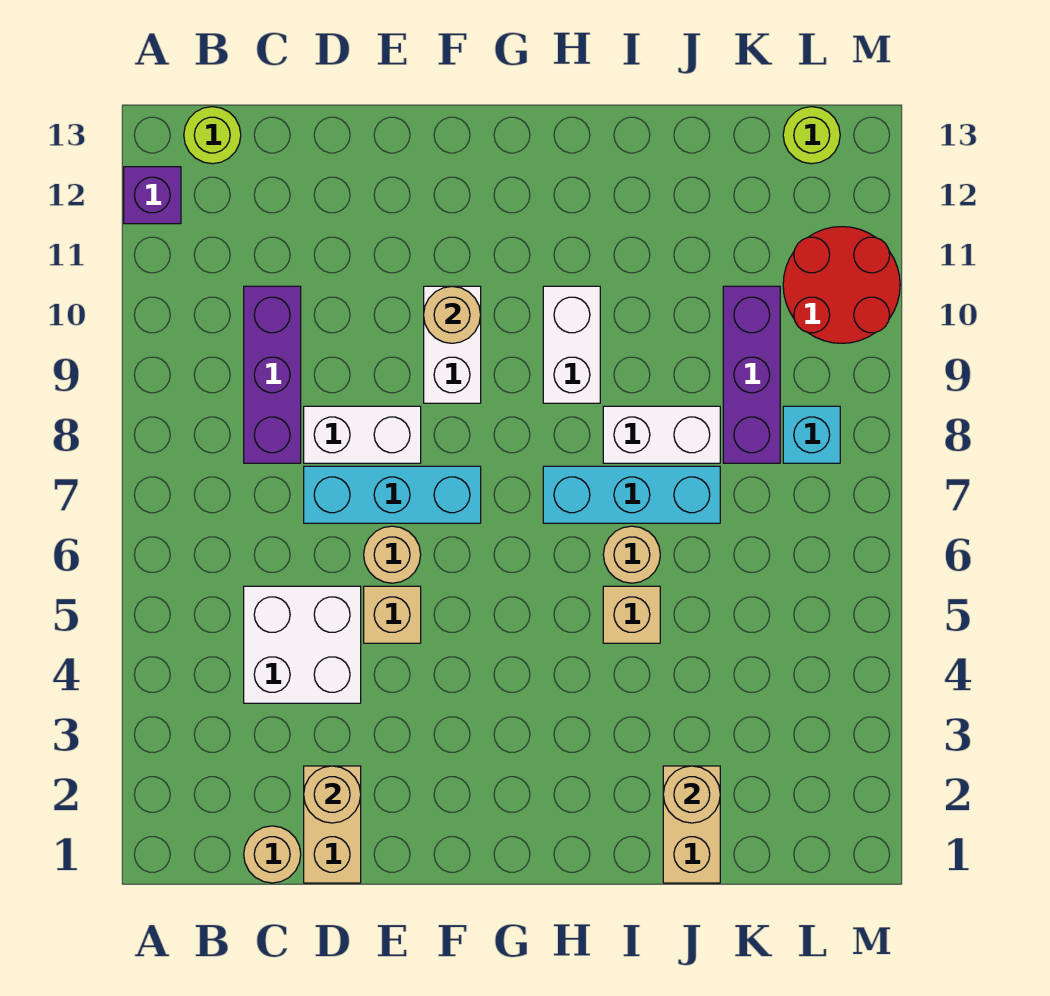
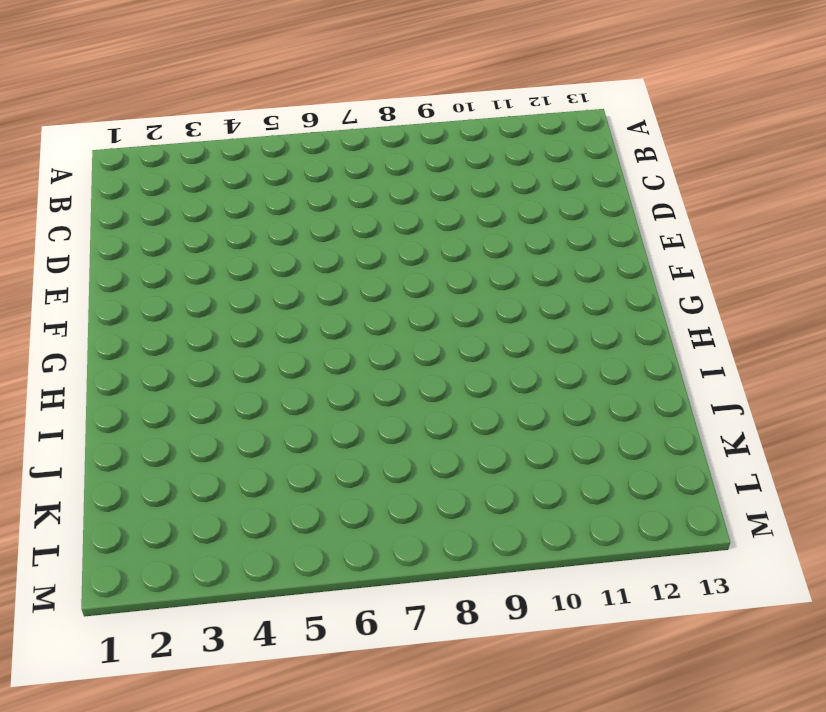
none -> purple 1x1 brick [124,167,181,224]
none -> lime 1x1 round brick [184,107,241,164]
none -> tan 1x1 round brick [244,826,301,883]

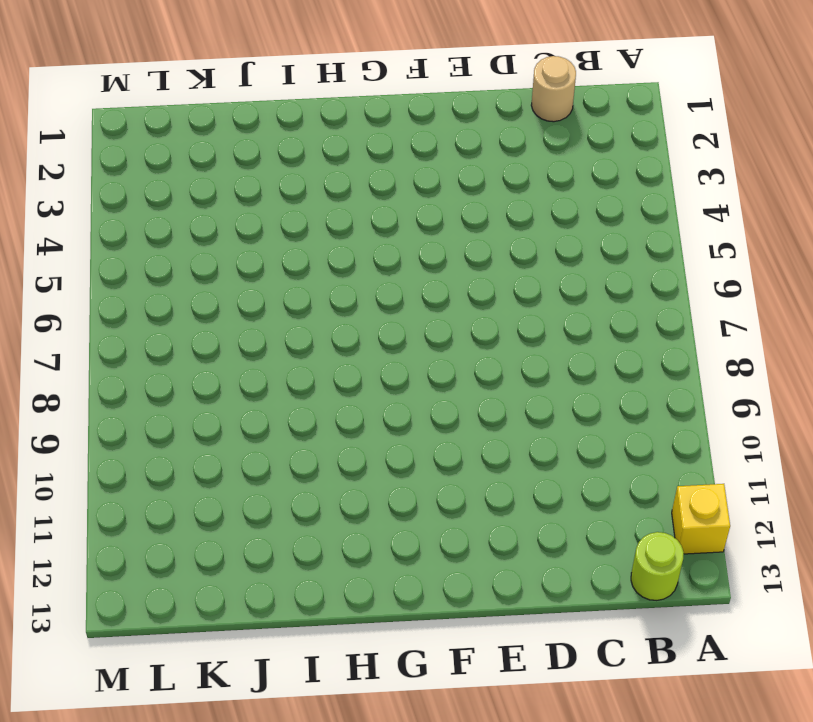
yellow 1x1 brick [672,484,730,554] -> purple 1x1 brick [124,167,181,224]
none -> white 2x2 brick [244,586,361,703]
none -> purple 1x3 brick [244,286,301,463]
none -> tan 1x2 brick [304,766,361,883]

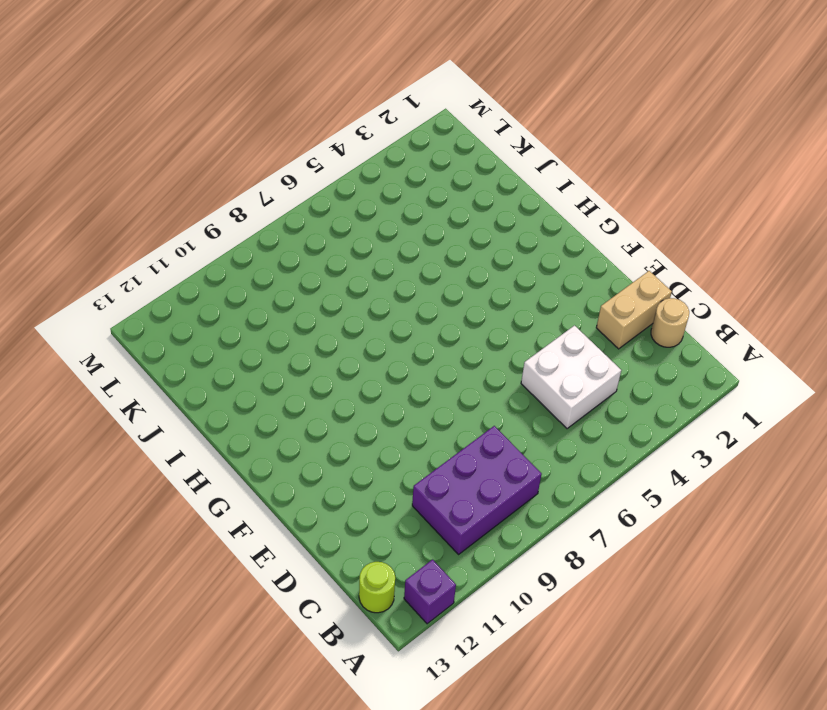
purple 2x3 brick [412,426,542,554] -> purple 1x3 brick [244,286,301,463]
none -> cyan 1x3 brick [304,466,481,523]
none -> white 1x2 brick [304,406,421,463]
none -> tan 1x1 brick [364,586,421,643]

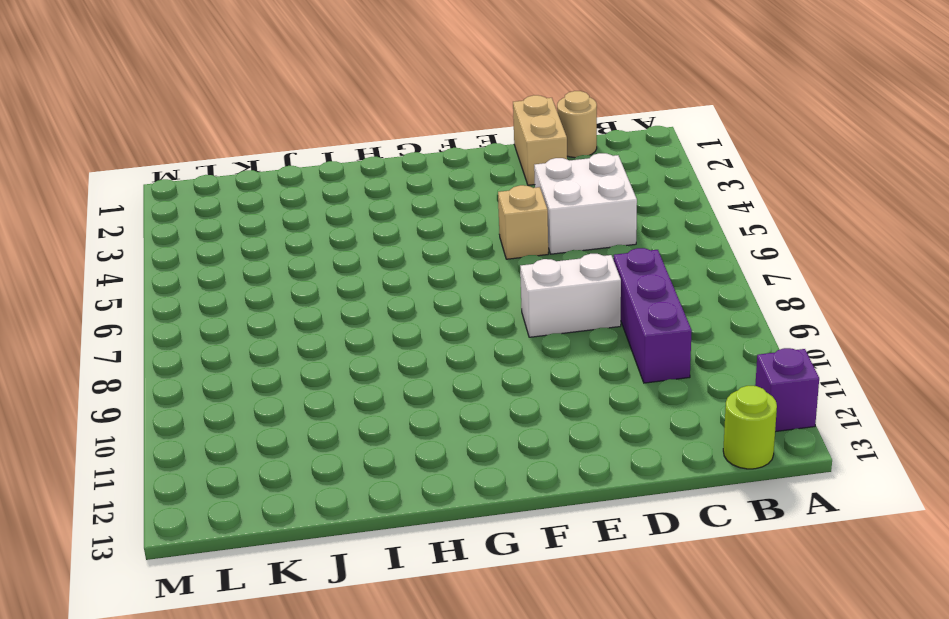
none -> cyan 1x3 brick [304,466,481,523]
none -> tan 1x1 round brick [364,526,421,583]
none -> white 1x2 brick [424,286,481,403]

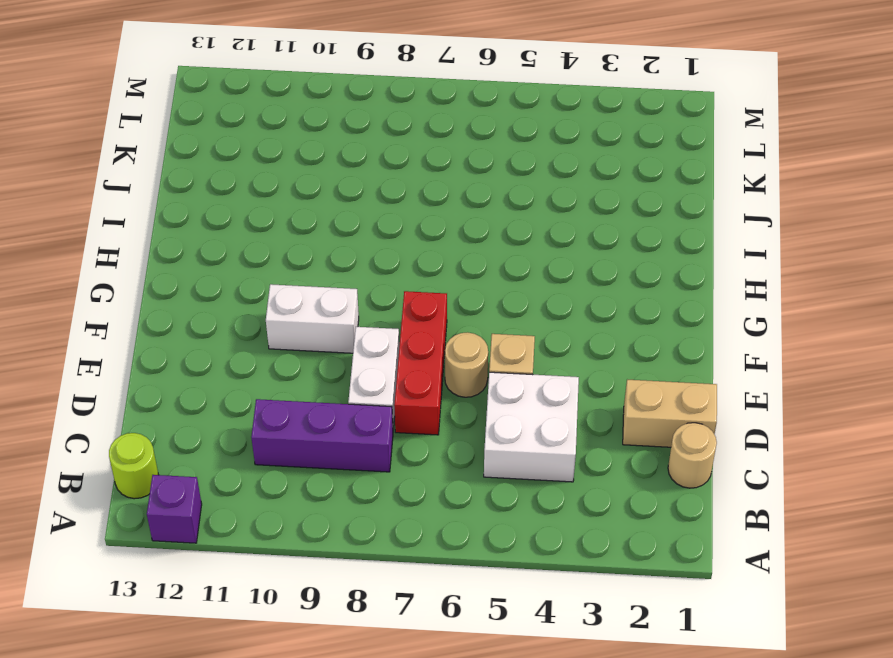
red 1x3 brick [394,291,447,435] -> cyan 1x3 brick [304,466,481,523]
none -> cyan 1x3 brick [543,466,720,523]
none -> white 1x2 brick [543,286,600,403]
none -> tan 1x1 brick [603,586,660,643]

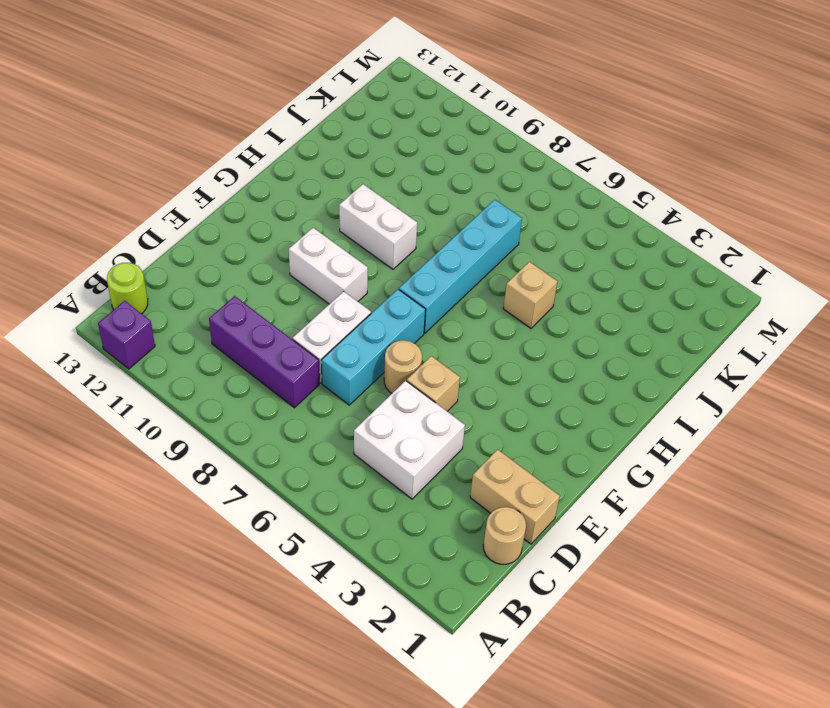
cyan 1x4 brick [399,200,522,333] -> cyan 1x3 brick [543,466,720,523]
none -> tan 1x1 round brick [603,526,660,583]
none -> white 1x2 brick [603,406,720,463]
none -> tan 1x2 brick [663,766,720,883]

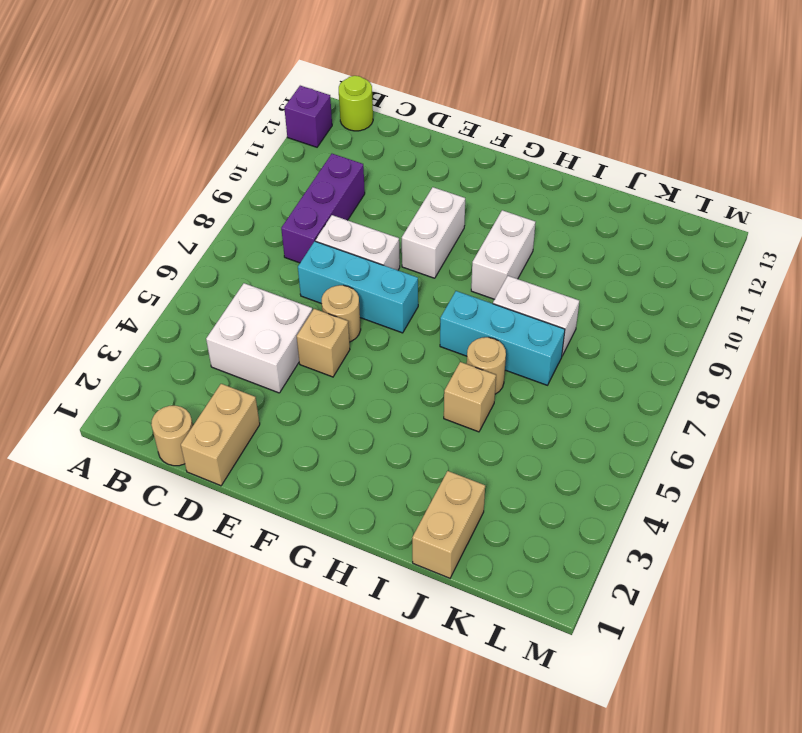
none -> purple 1x3 brick [723,286,780,463]
none -> cyan 1x1 brick [783,406,840,463]
none -> red 2x2 round brick [783,227,900,343]

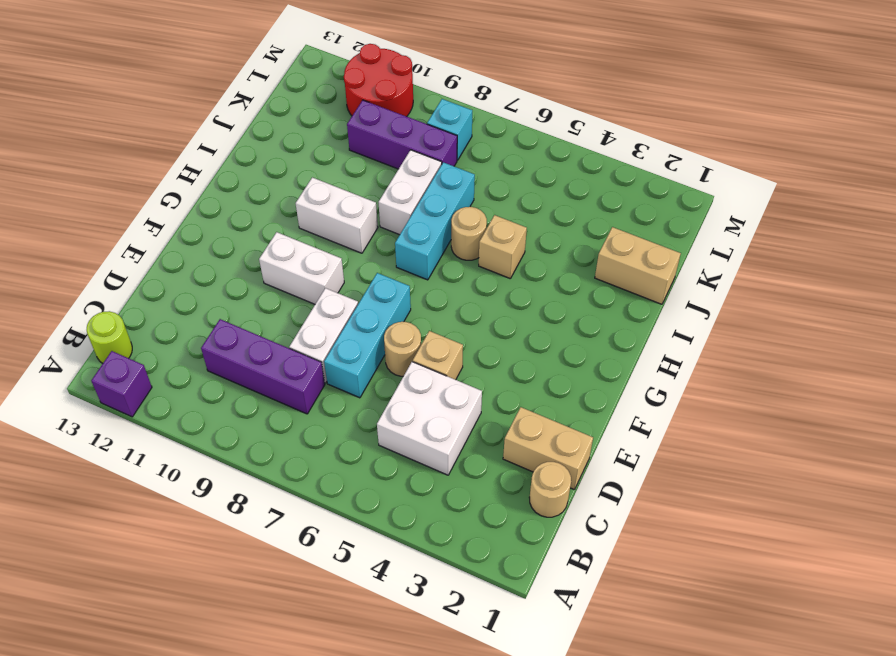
none -> lime 1x1 round brick [783,107,840,164]
none -> tan 1x1 round brick [304,766,361,823]
none -> tan 1x1 round brick [424,286,481,343]

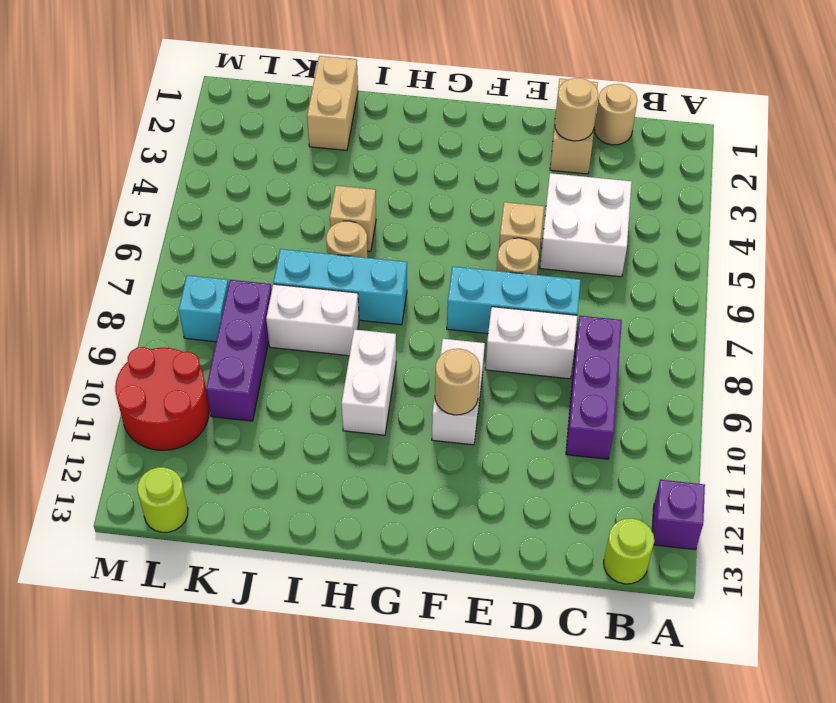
none -> tan 1x1 round brick [663,766,720,823]

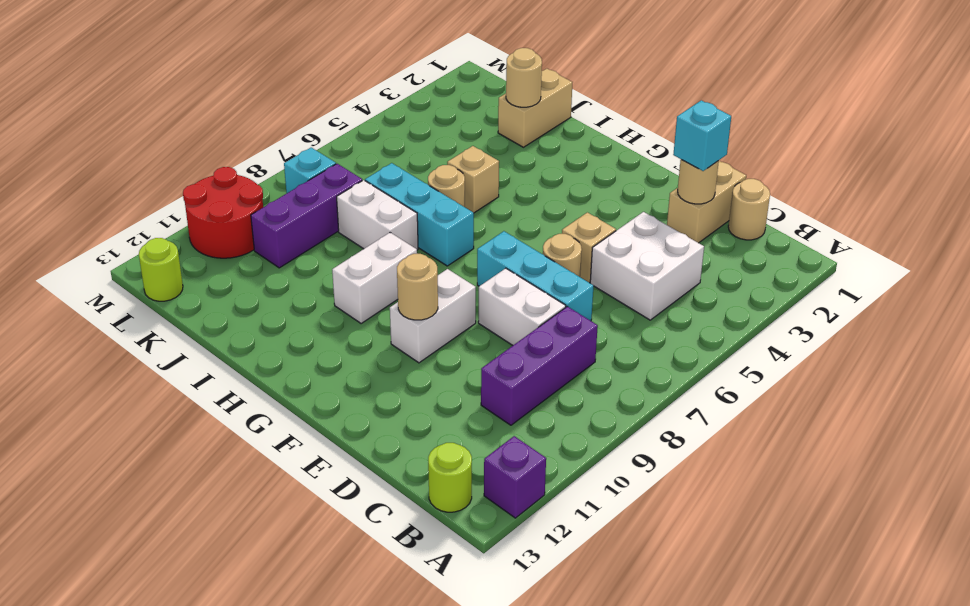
cyan 1x1 brick [673,100,731,171] -> none

